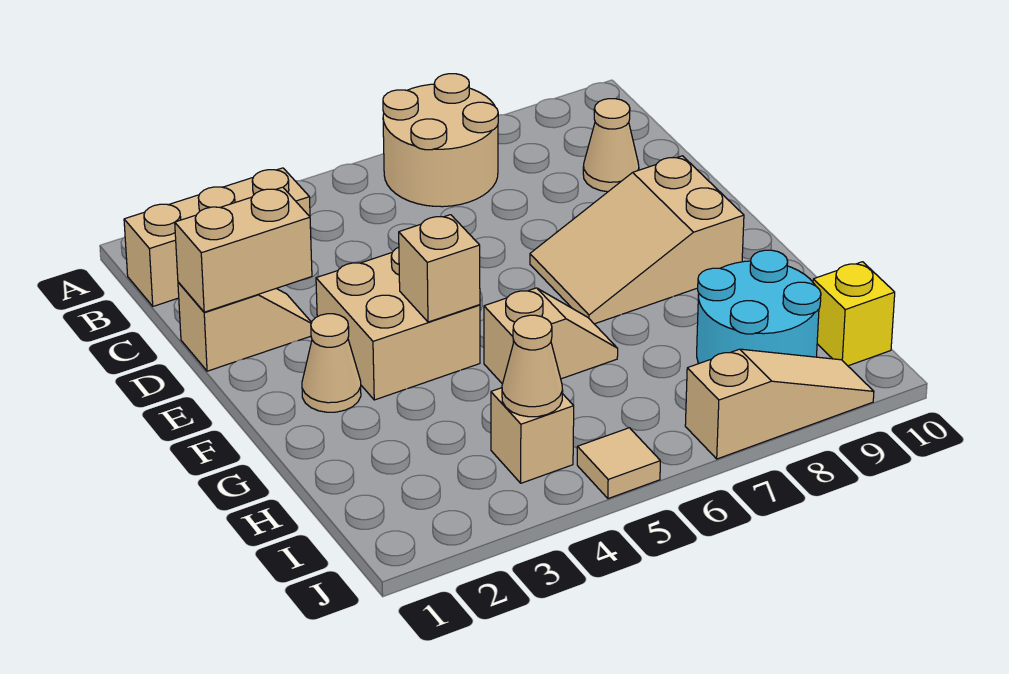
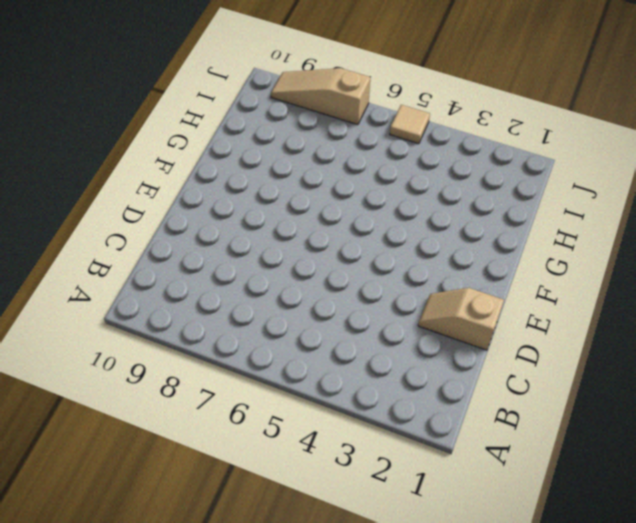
none -> tan 2x2 round brick [383,74,498,207]
none -> tan 1x3 brick [124,168,310,306]
none -> tan 1x1 cone [583,99,639,192]

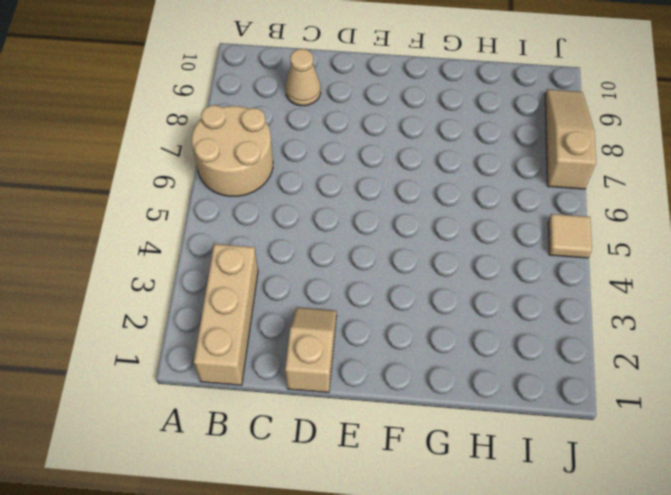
none -> tan 2x2 brick [316,247,480,400]
none -> tan 2x3 slope [530,156,744,324]
none -> tan 1x1 cone [302,314,361,412]

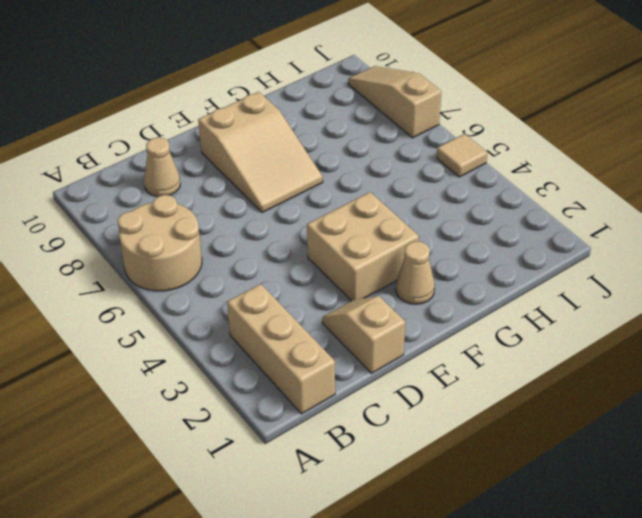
none -> tan 1x2 slope [484,288,618,384]
none -> cyan 2x2 round brick [697,250,821,363]
none -> tan 1x1 brick [491,388,574,483]

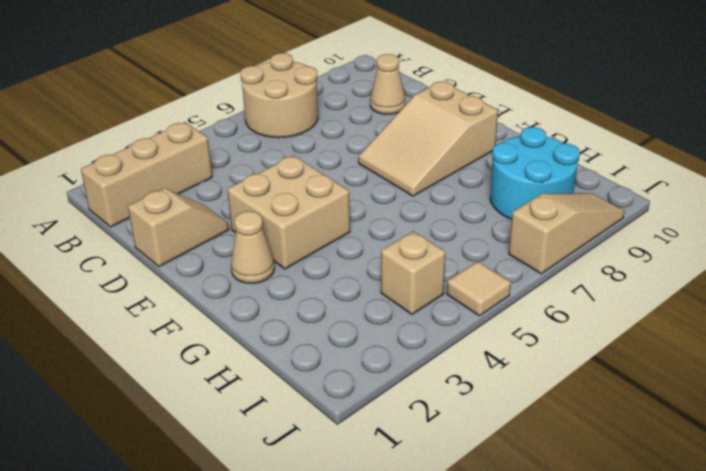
none -> tan 1x2 slope [484,288,618,384]
none -> yellow 1x1 brick [813,262,895,366]
none -> tan 1x2 brick [175,187,312,312]

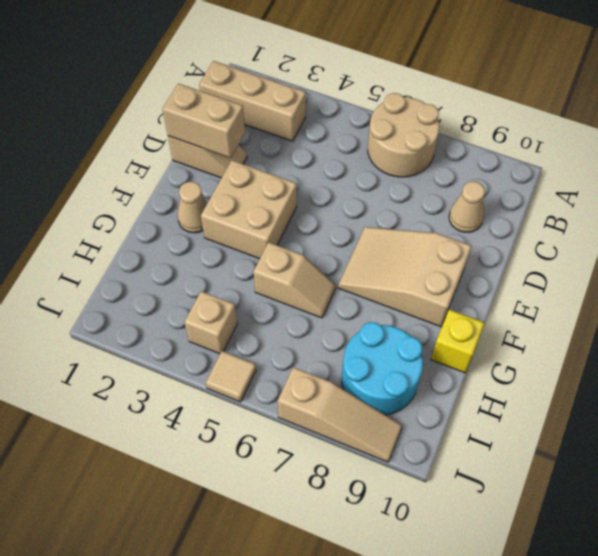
yellow 1x1 brick [431,309,485,373] -> yellow 1x1 brick moved to [813,262,895,366]
none -> tan 1x1 brick [399,215,480,322]
none -> tan 1x1 cone [502,315,563,417]

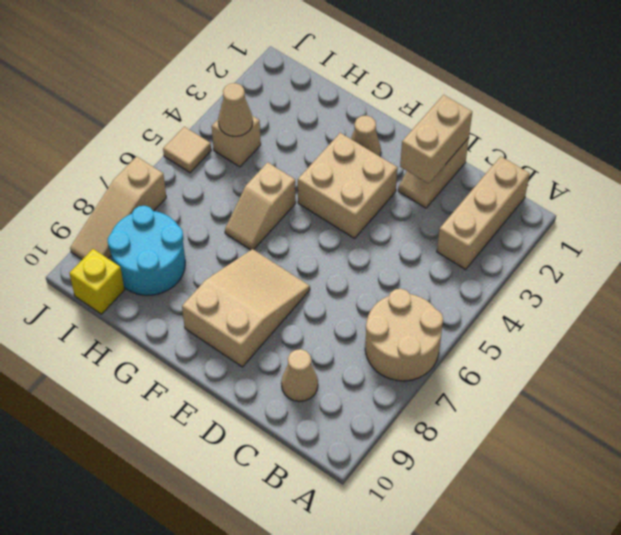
none -> tan 1x1 brick [399,215,480,322]

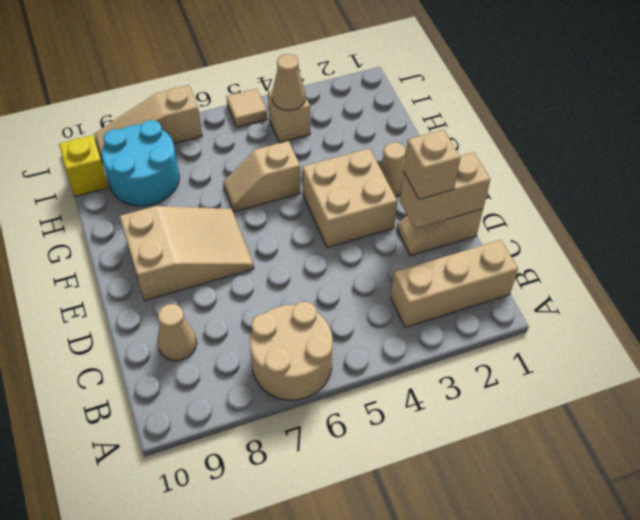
tan 1x1 brick [404,130,460,199] -> tan 1x1 brick moved to [399,215,480,322]

